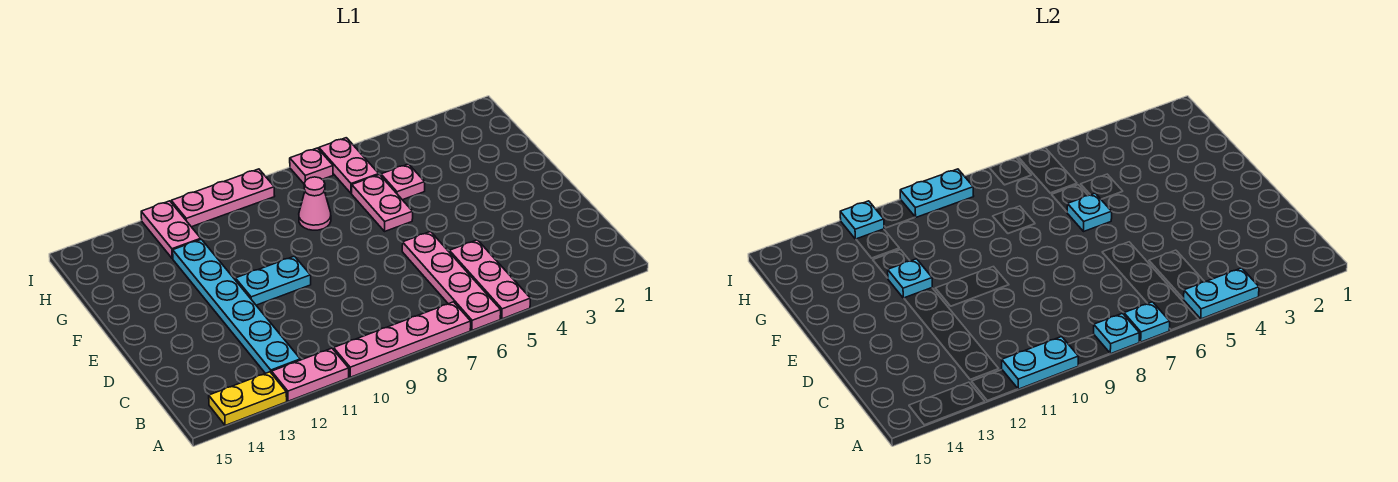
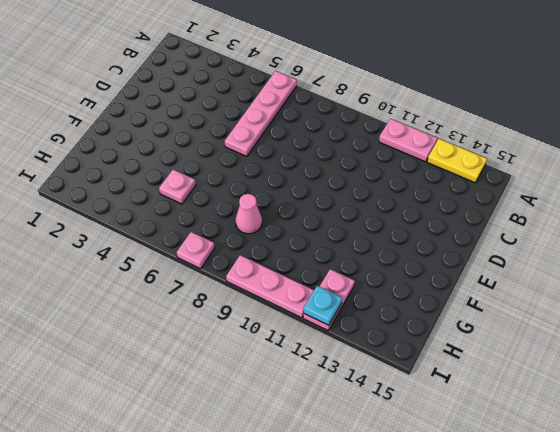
none -> pink 1x3 plate [449,240,530,319]
none -> pink 1x4 plate [334,302,471,377]
none -> cyan 1x6 plate [173,239,300,374]

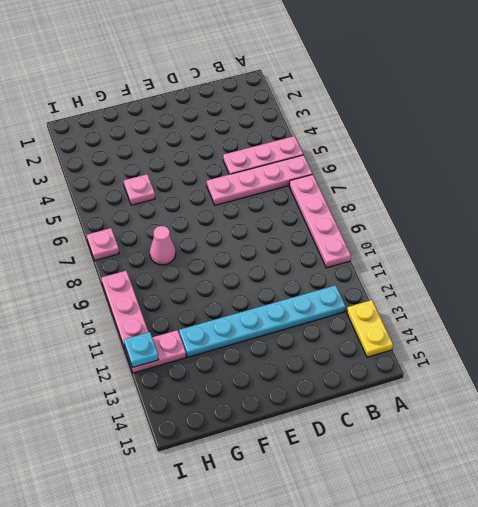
none -> pink 1x2 plate [272,348,349,401]
none -> cyan 1x2 plate [235,256,311,305]
none -> pink 1x2 plate [352,175,413,231]

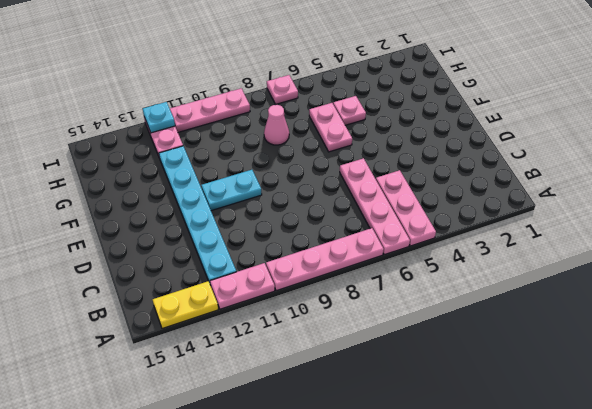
none -> pink 1x2 plate [319,138,379,193]
none -> cyan 1x2 plate [1184,268,1259,319]
none -> cyan 1x1 plate [1124,302,1170,342]

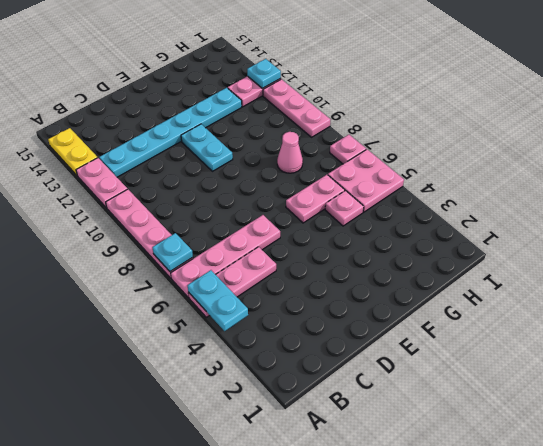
pink 2x2 plate [328,149,404,212] -> pink 1x2 plate [319,138,379,193]
none -> cyan 1x1 plate [1094,313,1139,354]
none -> cyan 1x2 plate [1002,337,1079,389]
none -> cyan 1x1 plate [1067,193,1112,231]

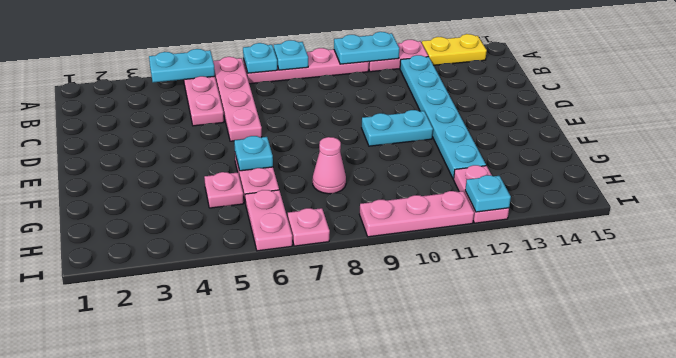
none -> cyan 1x1 plate [888,259,932,298]
none -> cyan 1x2 plate [900,169,974,217]

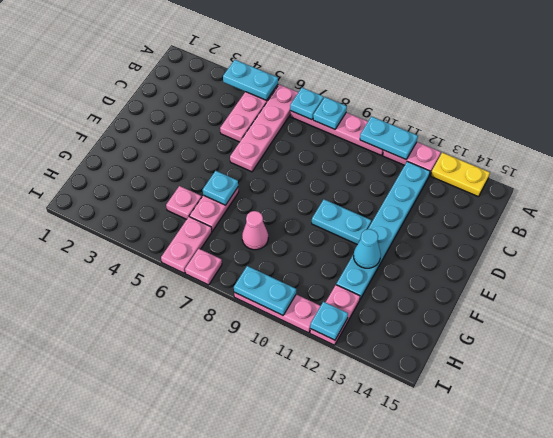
cyan 1x1 cone [354,229,381,268] -> cyan 1x1 plate [888,259,932,298]

